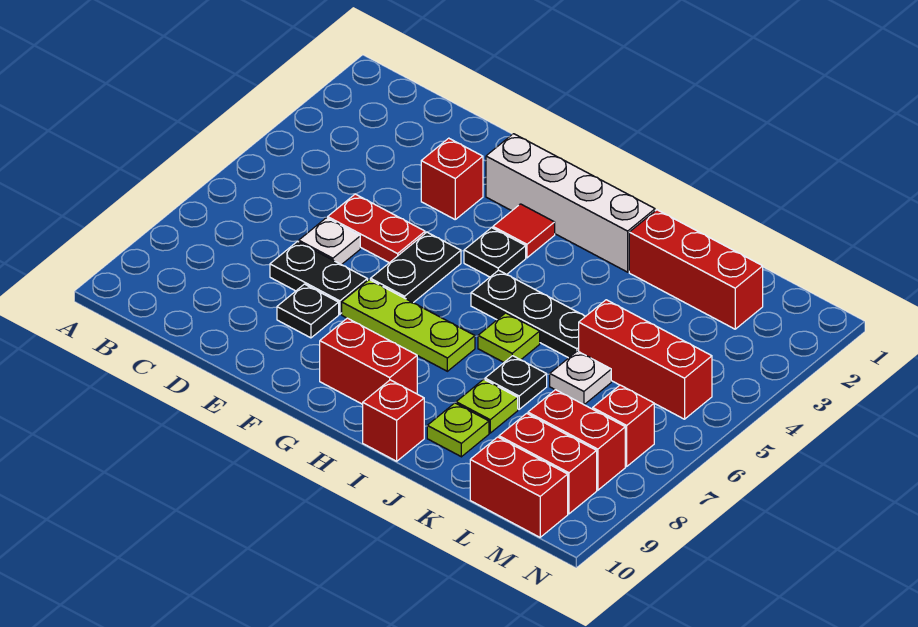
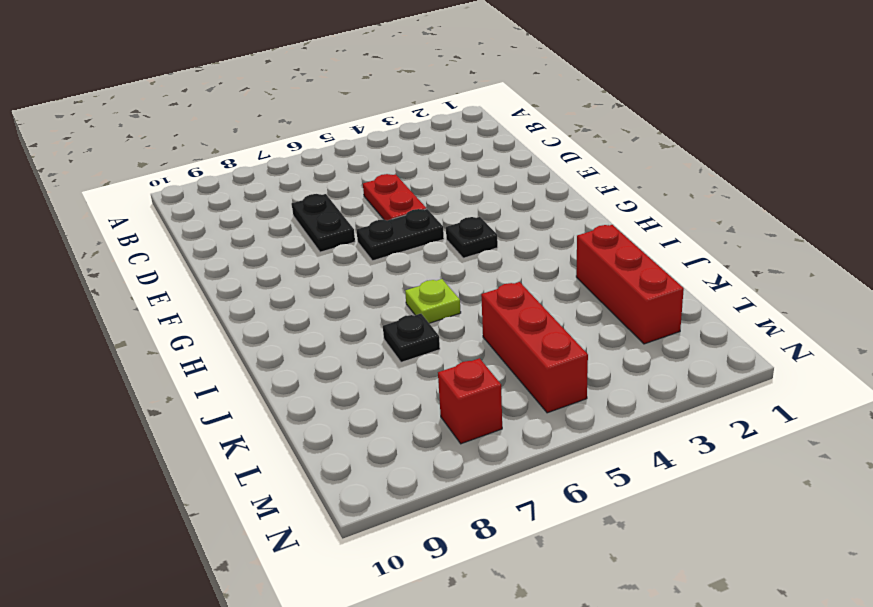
none -> white 1x1 plate [299,218,360,265]
none -> red 1x1 brick [421,138,483,219]
none -> black 1x1 plate [277,284,339,338]

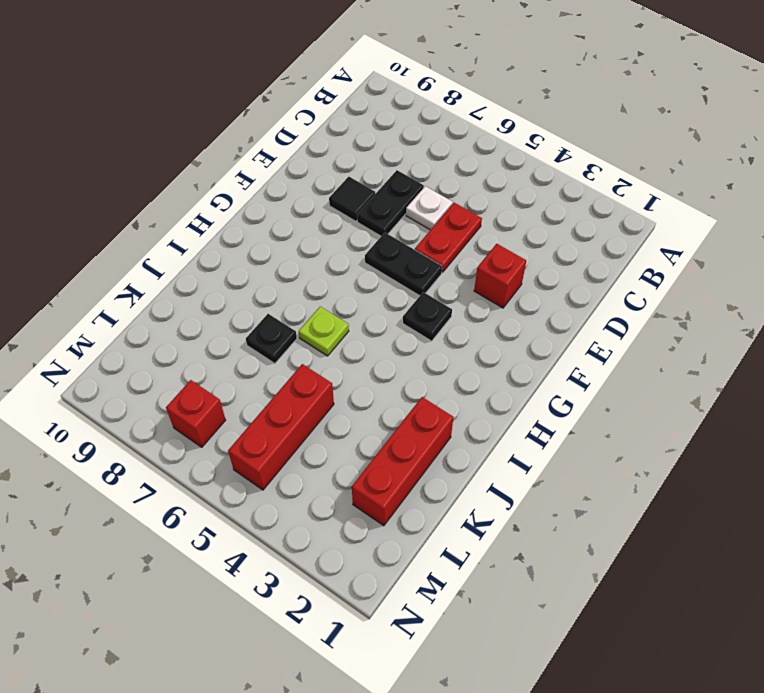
black 1x1 tile [329,177,375,221] -> black 1x1 plate [277,284,339,338]
none -> white 1x4 brick [486,134,655,272]
none -> lime 1x3 plate [342,280,475,371]
none -> red 1x1 tile [493,204,555,258]

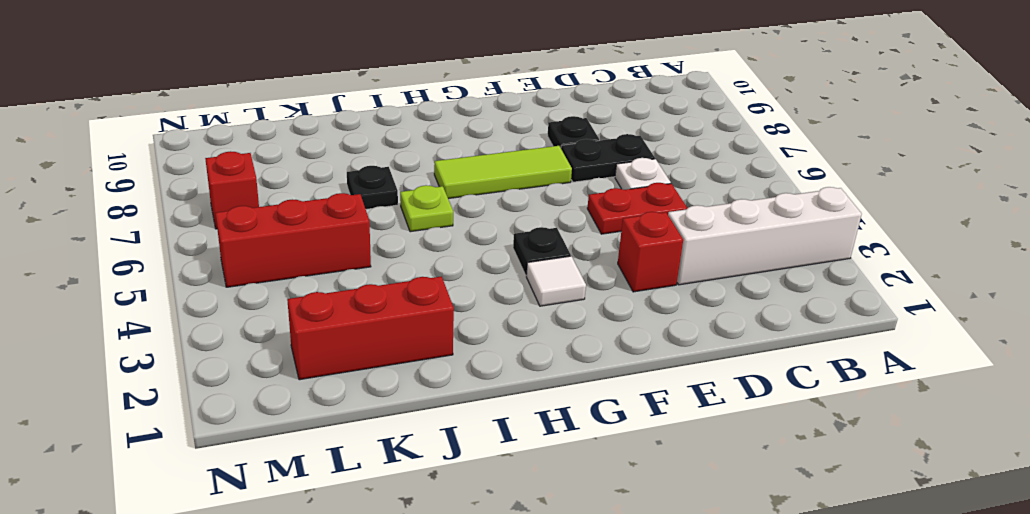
white 1x4 brick [668,187,862,285] -> white 1x4 brick moved to [486,134,655,272]
lime 1x3 tile [434,146,572,199] -> lime 1x3 plate [342,280,475,371]
white 1x1 tile [526,256,586,306] -> red 1x1 tile [493,204,555,258]
none -> black 1x2 plate [371,232,461,303]
none -> red 1x2 brick [320,318,417,404]
none -> black 1x3 plate [471,270,585,358]

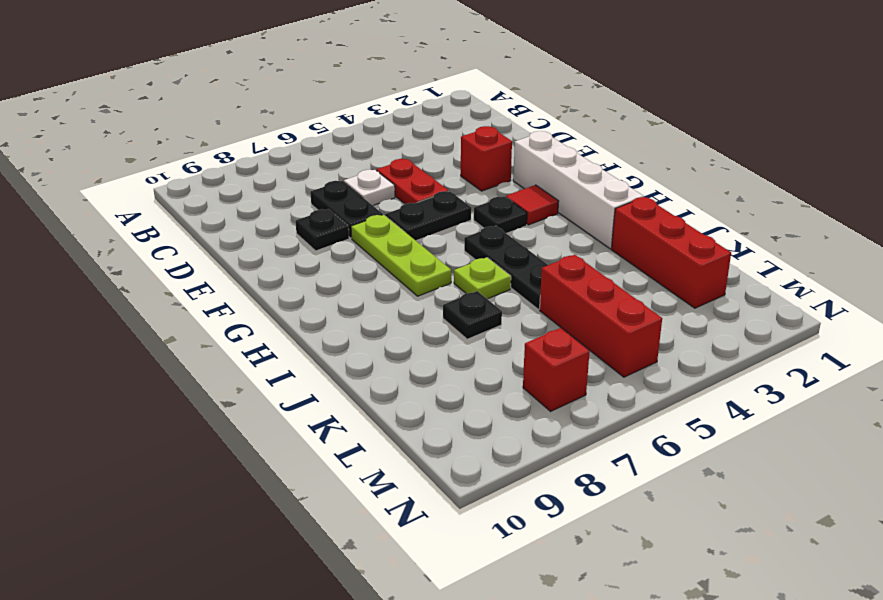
none -> red 1x2 brick [320,318,417,404]
none -> red 1x1 brick [363,380,424,461]
none -> lime 1x1 plate [456,379,518,433]

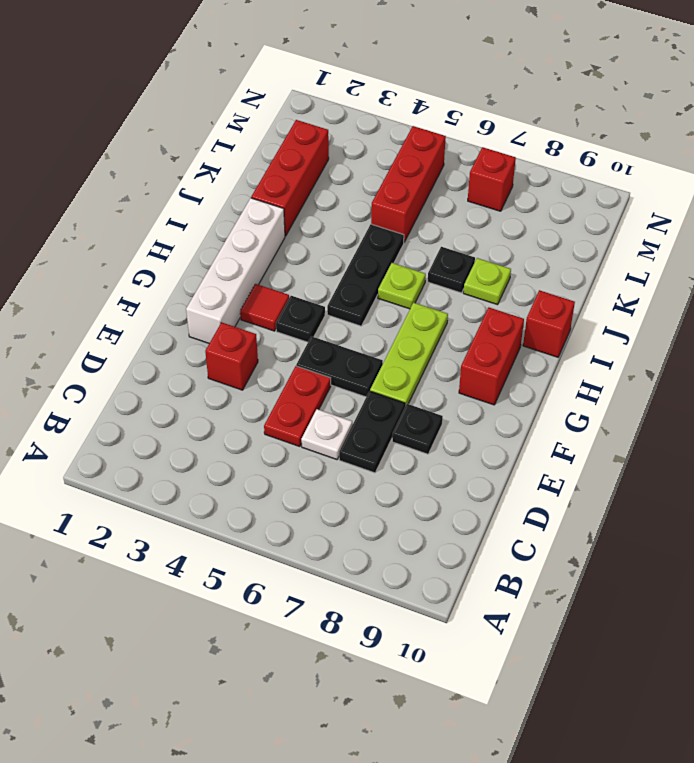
none -> lime 1x1 plate [427,403,489,457]
none -> white 1x1 plate [550,351,611,405]
none -> red 1x2 brick [528,390,625,490]

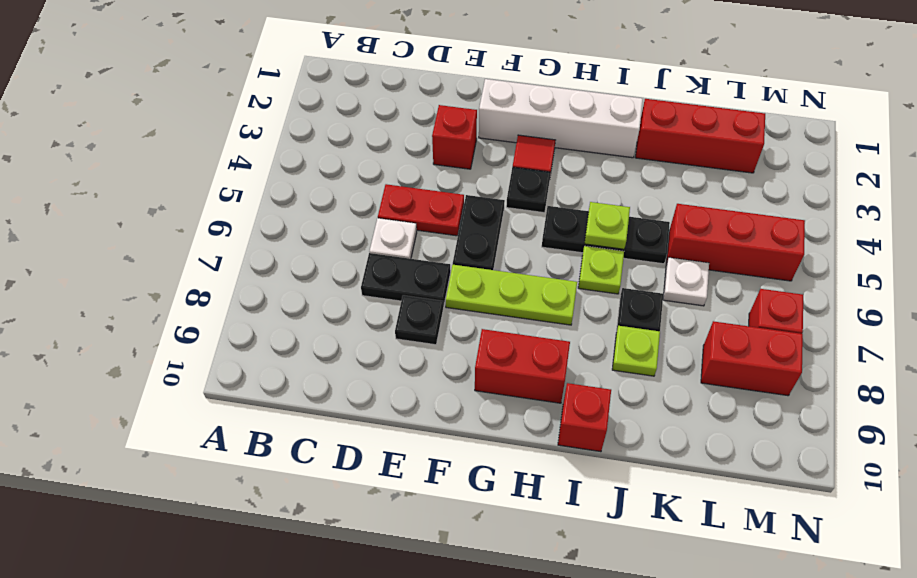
lime 1x1 plate [584,202,630,249] -> lime 1x1 plate moved to [427,403,489,457]
none -> red 1x2 brick [499,413,597,514]
none -> red 1x2 brick [470,437,568,537]

